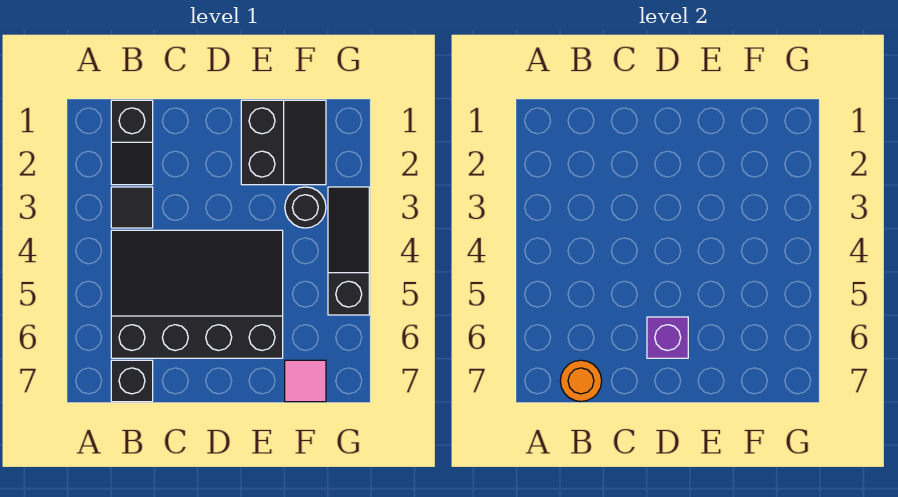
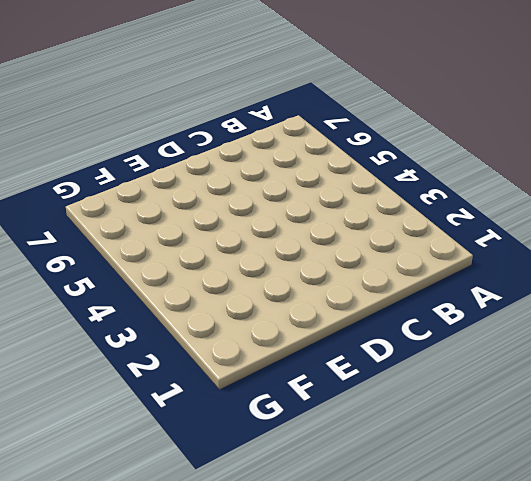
none -> black 1x2 slope [111,100,153,185]
none -> black 1x1 tile [111,187,153,228]

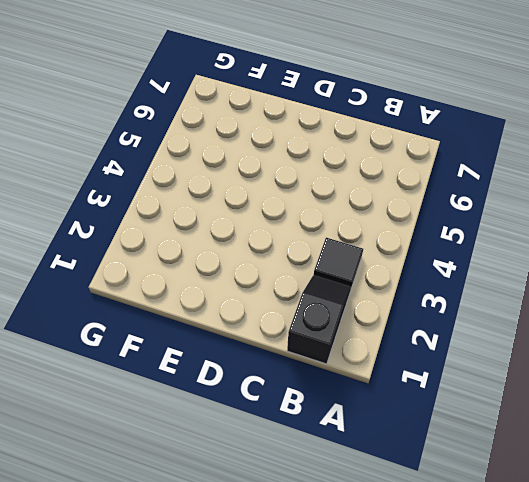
none -> black 3x4 slope [111,230,283,358]
none -> black 1x1 brick [111,360,153,402]

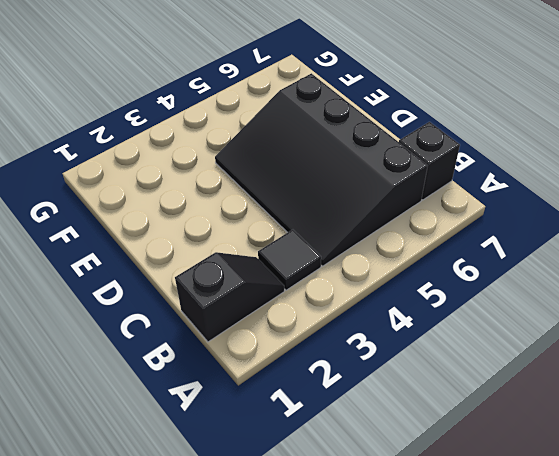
none -> black 2x2 slope [241,100,326,185]
none -> black 1x1 round brick [285,187,326,228]

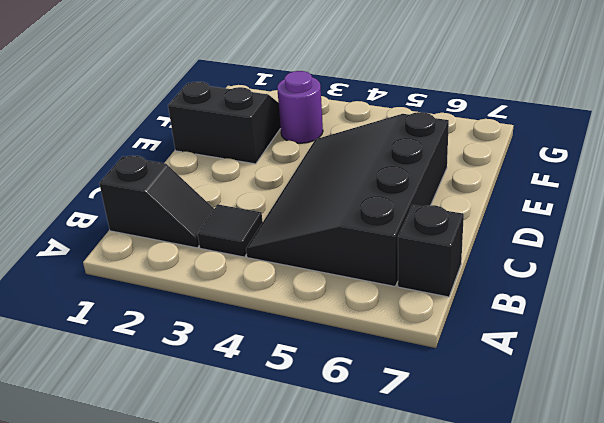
purple 1x1 round brick [277,71,323,143] -> black 1x1 round brick [285,187,326,228]
none -> pink 1x1 tile [285,360,326,402]
none -> black 1x3 slope [328,187,369,315]

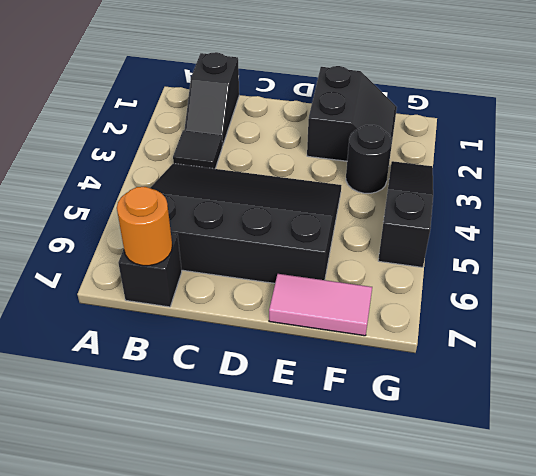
pink 1x2 tile [269,274,372,336] -> pink 1x1 tile [285,360,326,402]
none -> purple 1x1 brick [647,317,688,358]

